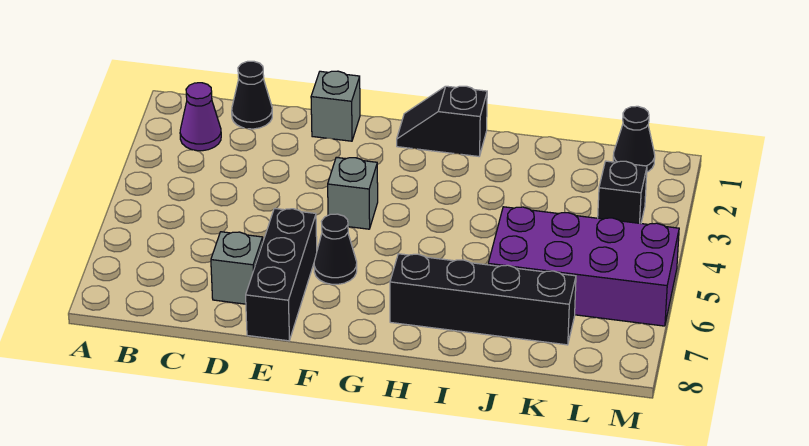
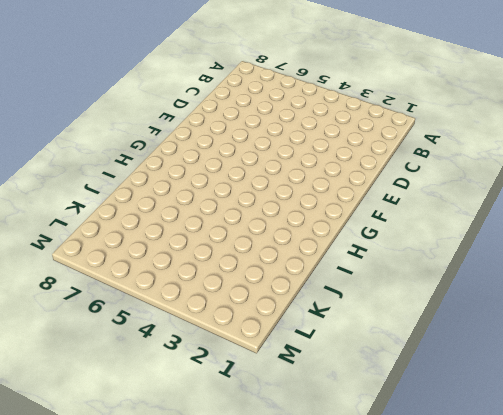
none -> purple 1x1 cone [180,83,221,151]
none -> black 1x1 cone [232,61,272,129]
none -> grey 1x1 brick [211,232,263,304]

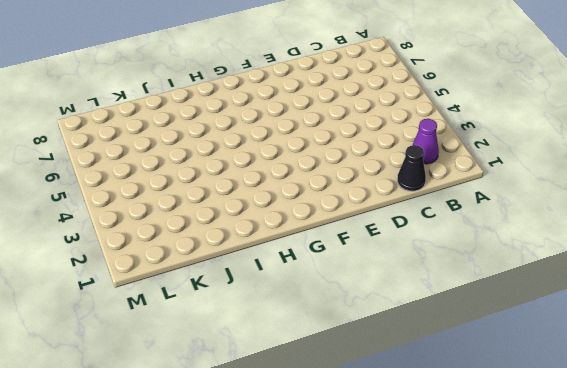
none -> grey 1x1 brick [211,232,263,304]
none -> grey 1x1 brick [311,71,360,141]
none -> black 1x3 brick [246,208,317,341]

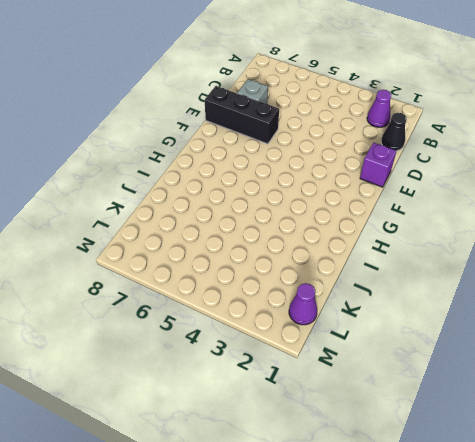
purple 1x1 brick [360,142,396,187] -> grey 1x1 brick [311,71,360,141]
purple 1x1 cone [289,283,317,325] -> black 1x1 cone [613,106,655,172]
none -> grey 1x1 brick [328,157,378,229]
none -> black 1x1 cone [314,214,357,284]
none -> black 1x2 slope [397,86,487,156]

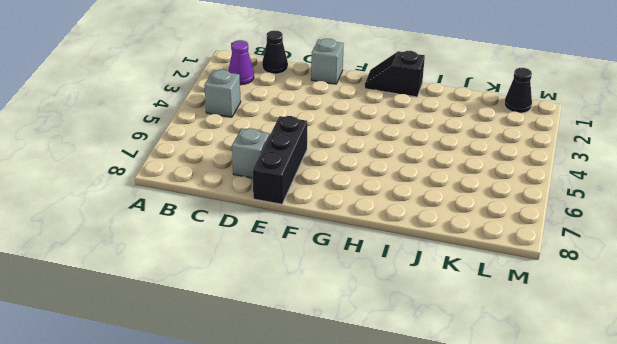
grey 1x1 brick [204,70,241,117] -> grey 1x1 brick moved to [328,157,378,229]
none -> black 1x1 cone [314,214,357,284]
none -> black 1x4 brick [390,254,576,345]
none -> purple 2x4 brick [488,207,679,326]

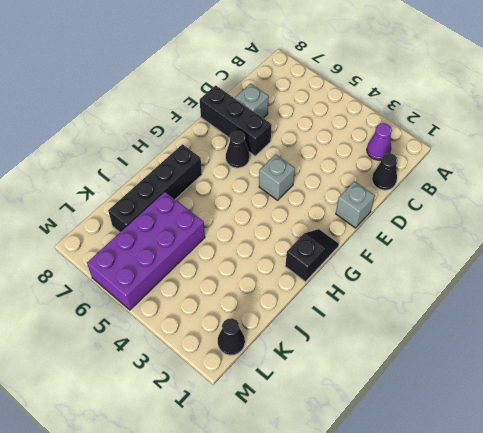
none -> black 1x1 brick [598,161,647,223]

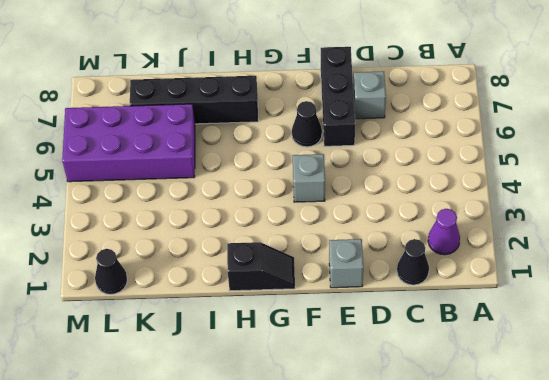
none -> black 1x1 brick [598,161,647,223]

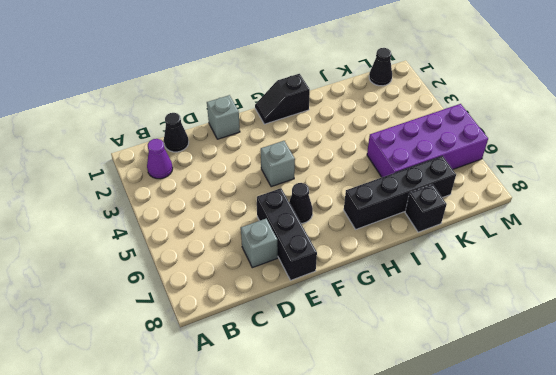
black 1x1 brick [405,184,447,232] -> black 1x1 brick moved to [598,161,647,223]

